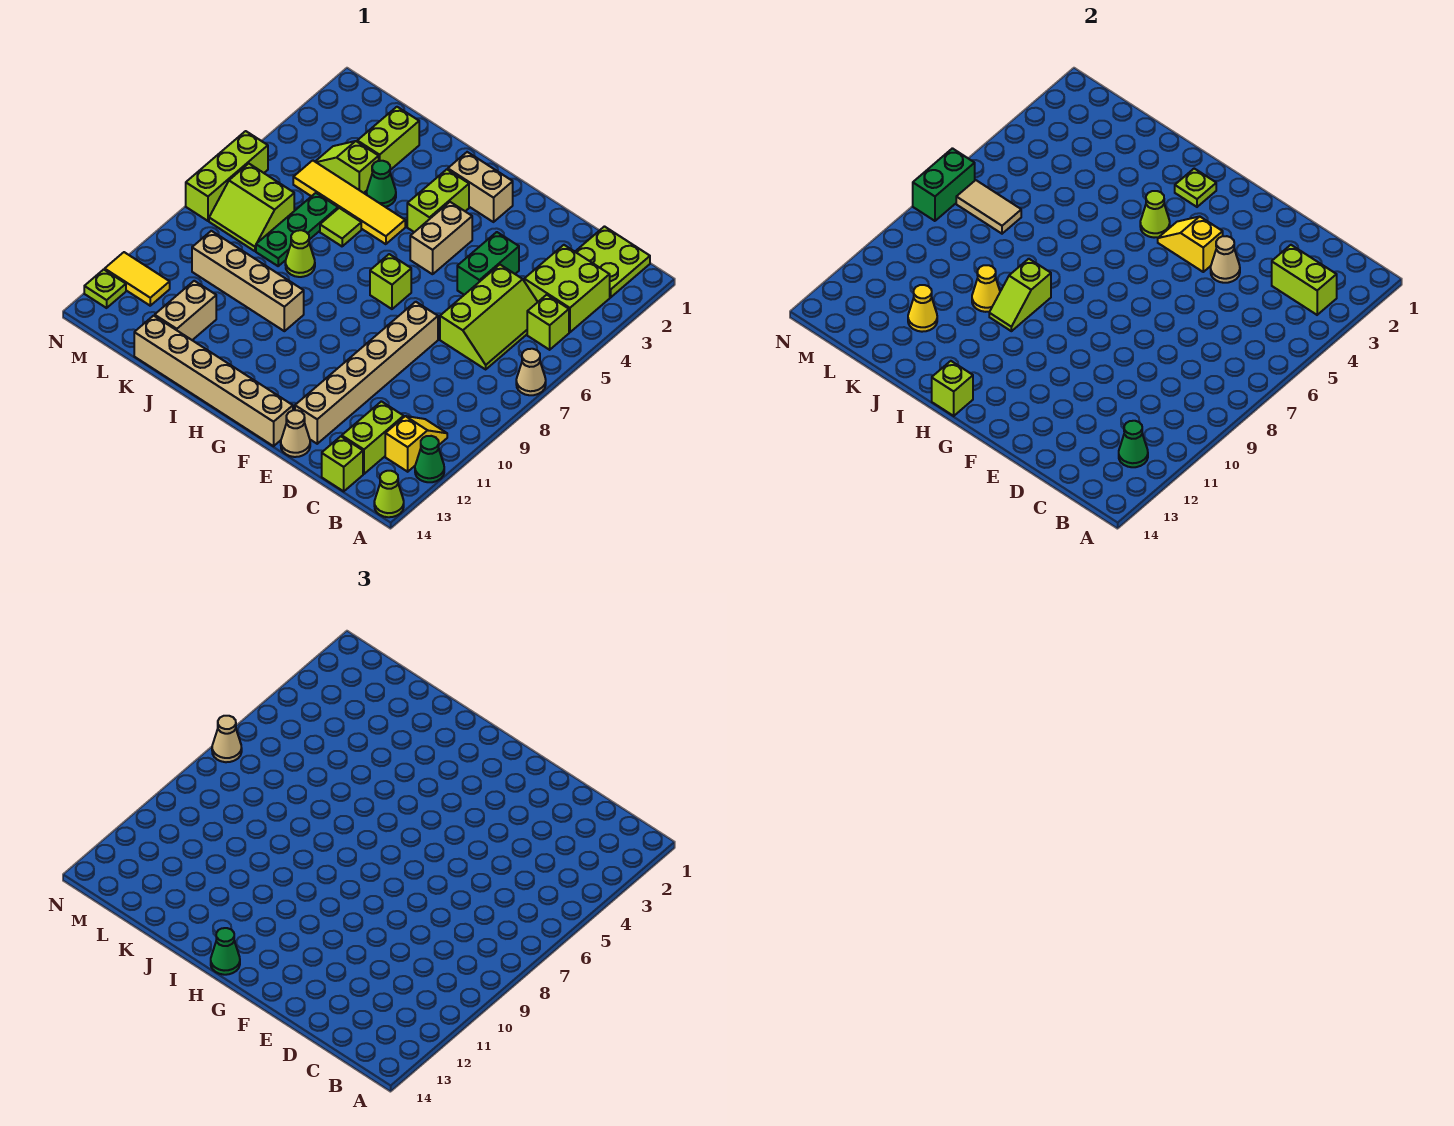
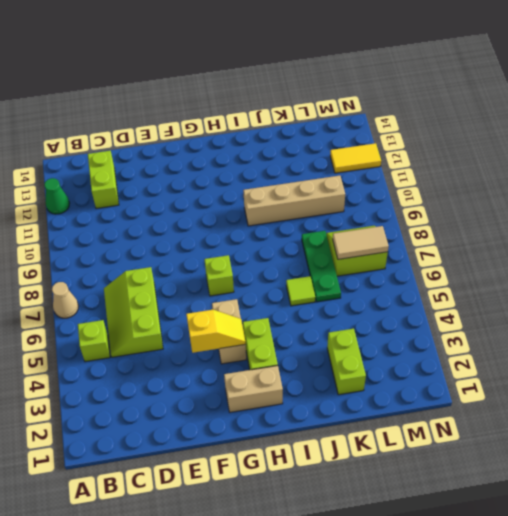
none -> lime 1x1 cone [374,471,404,517]
none -> lime 2x2 plate [575,227,650,298]
none -> lime 2x2 brick [524,245,610,332]
none -> yellow 1x2 slope [385,416,447,472]

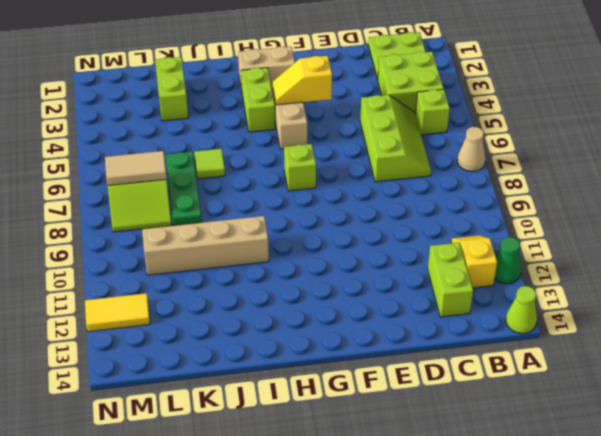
none -> lime 1x1 brick [322,436,363,491]
none -> green 1x2 brick [457,232,519,295]
none -> tan 1x6 brick [295,302,438,444]
none -> tan 1x1 cone [281,410,310,457]

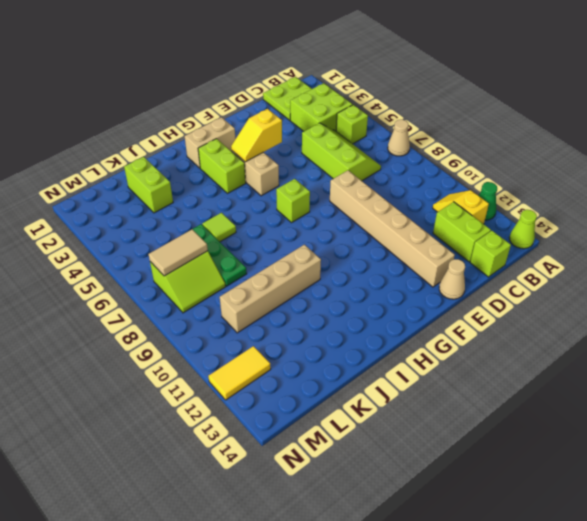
none -> green 1x2 brick [457,232,519,295]
none -> tan 1x6 brick [134,316,293,446]
none -> yellow 1x4 tile [293,160,405,244]
none -> green 1x1 cone [367,161,396,207]

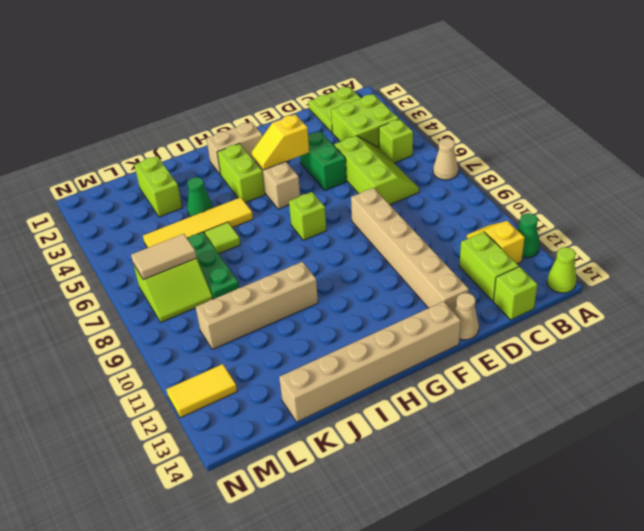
none -> lime 1x1 cone [285,230,315,277]
none -> lime 1x2 slope [315,141,379,193]
none -> tan 1x2 brick [155,281,216,340]
none -> lime 1x3 brick [186,131,268,221]

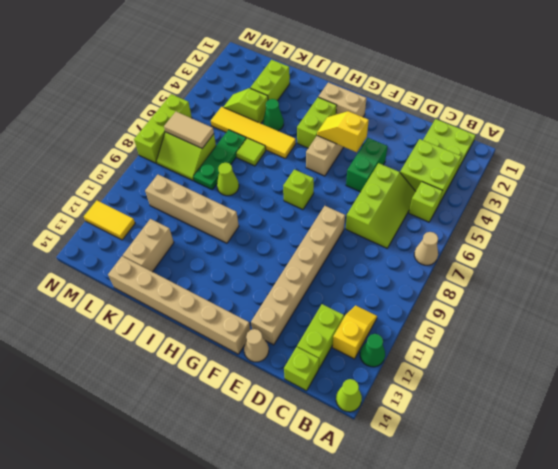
none -> lime 1x1 plate [84,269,126,308]
none -> lime 1x2 brick [1272,245,1337,315]
none -> green 1x1 cone [1119,421,1148,467]
none -> tan 1x1 cone [1211,236,1240,283]

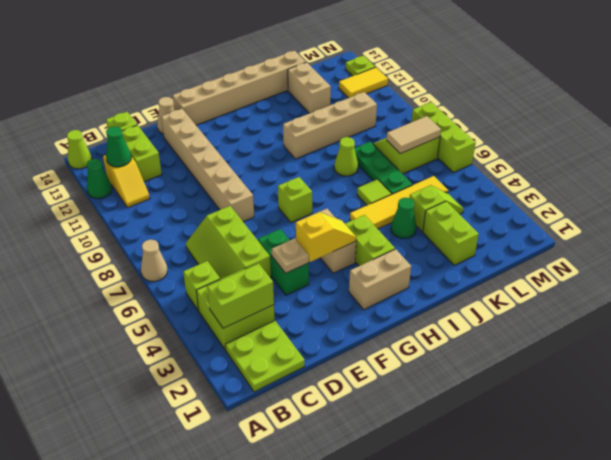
tan 1x1 plate [272,238,309,273] -> tan 1x1 cone [1211,236,1240,283]
none -> lime 1x1 plate [1175,169,1216,207]
none -> lime 1x1 cone [1140,191,1170,238]
none -> lime 1x1 brick [932,361,973,416]
none -> lime 1x2 slope [989,259,1051,331]

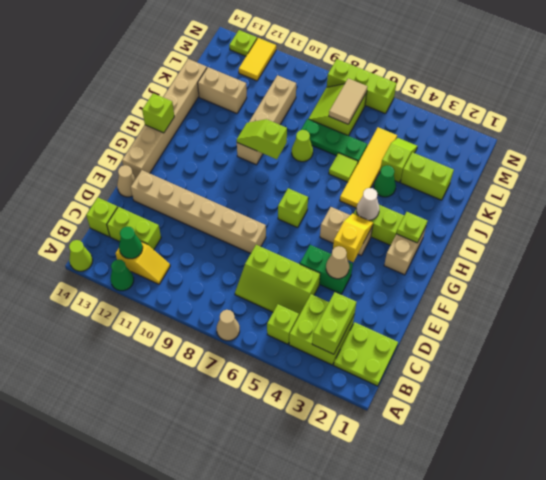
white 1x1 cone [357,188,379,220] -> lime 1x1 cone [1140,191,1170,238]
none -> yellow 1x1 cone [972,265,1000,312]
none -> yellow 1x1 cone [908,285,937,332]
none -> green 1x2 brick [913,148,975,221]
none -> green 1x1 cone [211,928,240,975]

